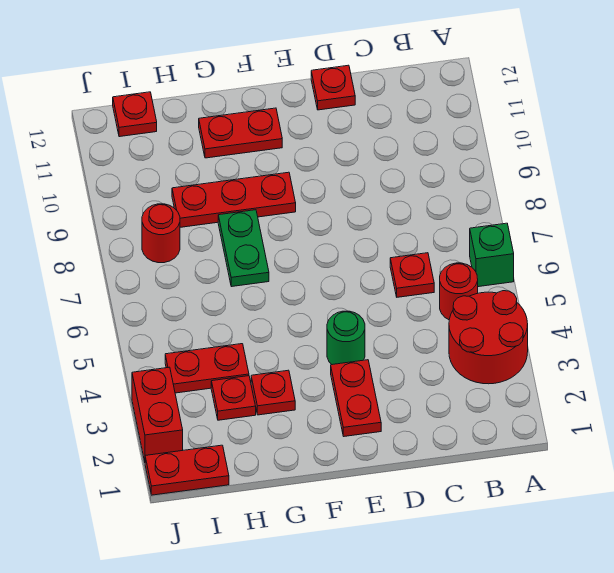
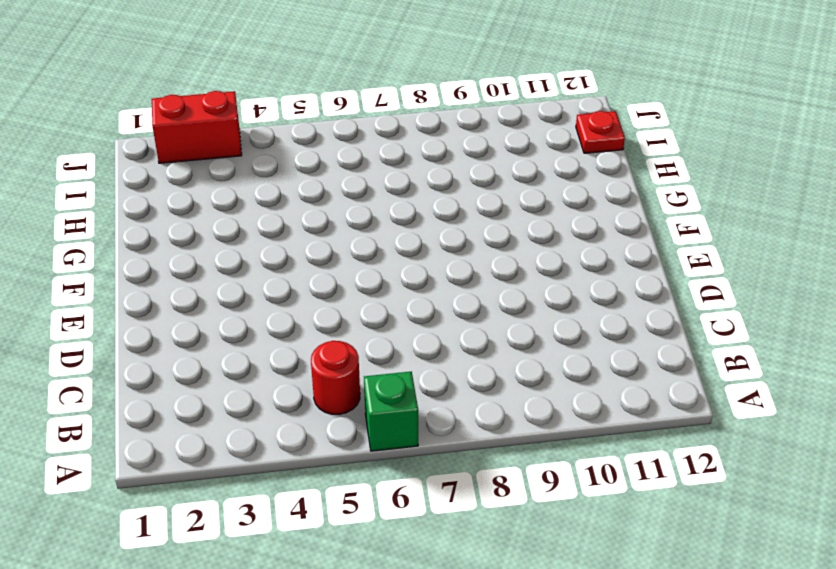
none -> red 2x2 round brick [449,291,528,384]
none -> red 1x1 plate [390,253,434,297]
none -> red 1x1 plate [311,65,355,110]

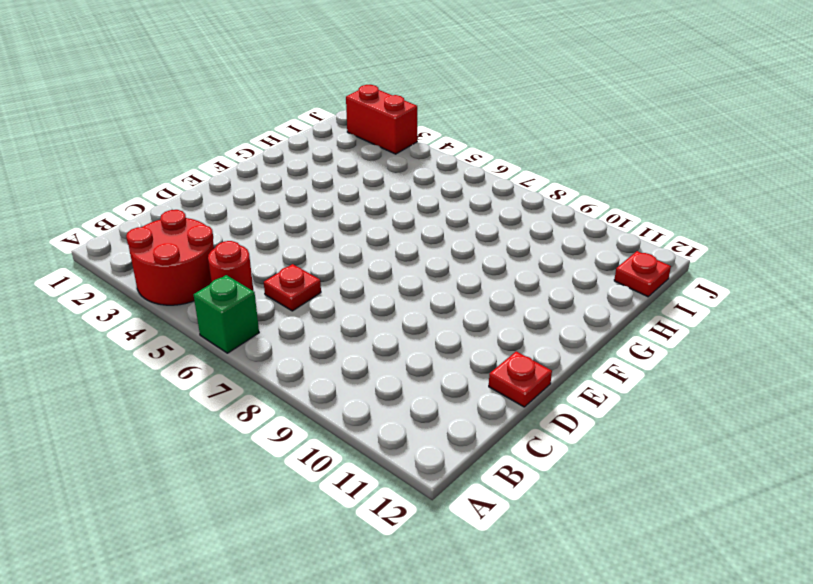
none -> red 1x2 plate [331,360,381,436]
none -> green 1x1 round brick [327,311,365,365]
none -> red 1x3 plate [172,172,296,227]

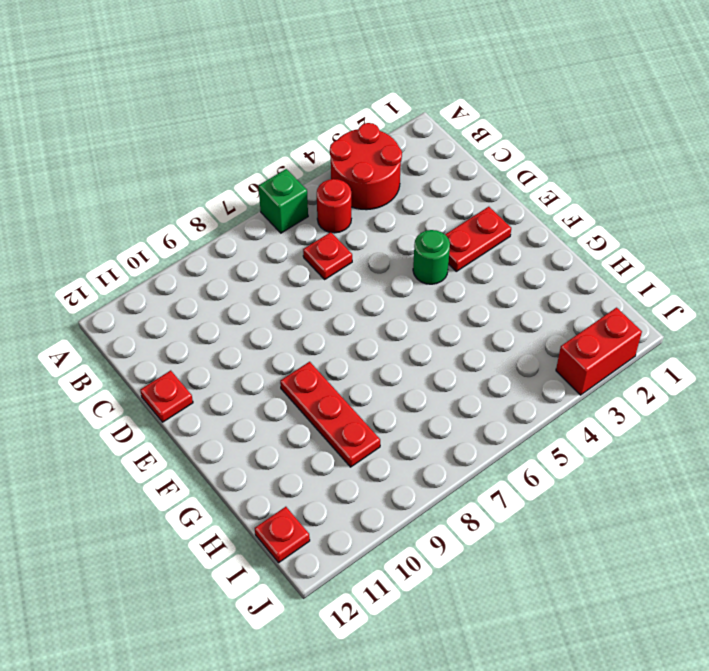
none -> red 1x2 plate [199,108,282,158]
none -> red 1x1 plate [251,370,295,415]
none -> green 1x2 plate [218,210,269,287]

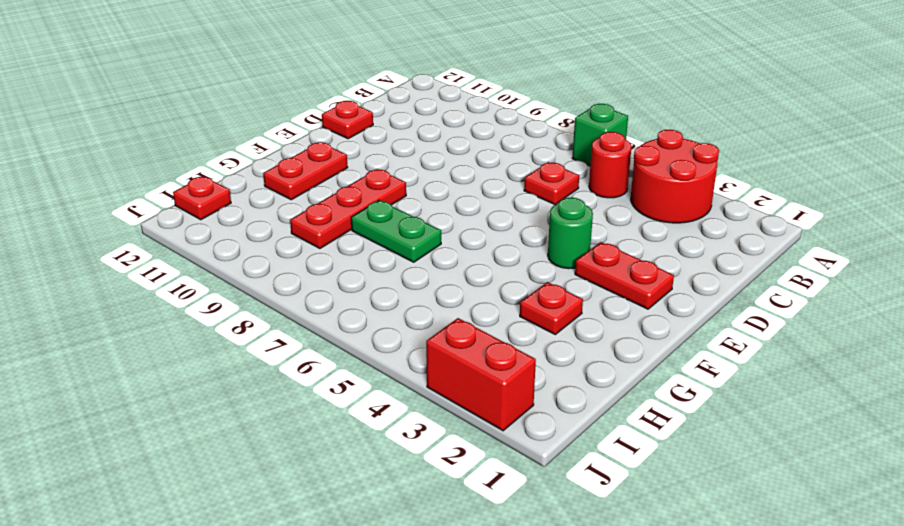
none -> red 1x1 plate [211,376,256,420]
none -> red 1x2 plate [165,344,249,393]
none -> red 1x2 plate [145,445,229,495]

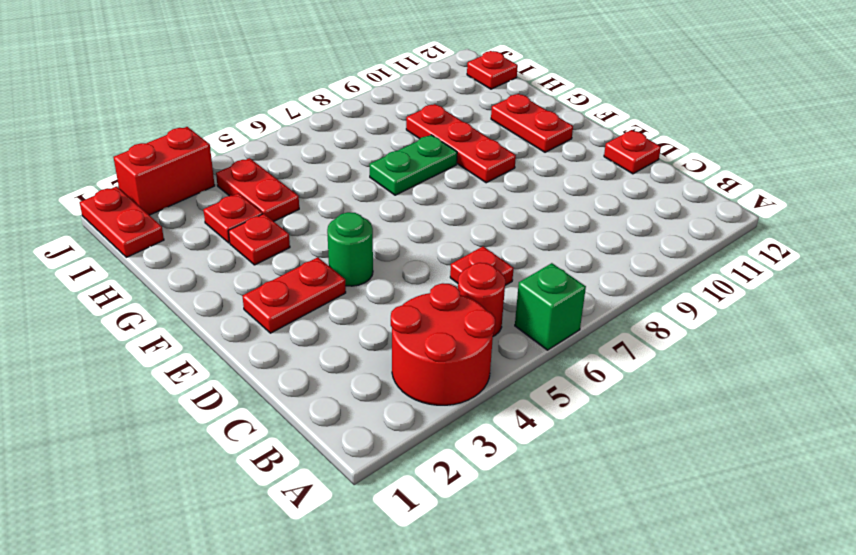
none -> red 1x1 round brick [142,204,180,263]

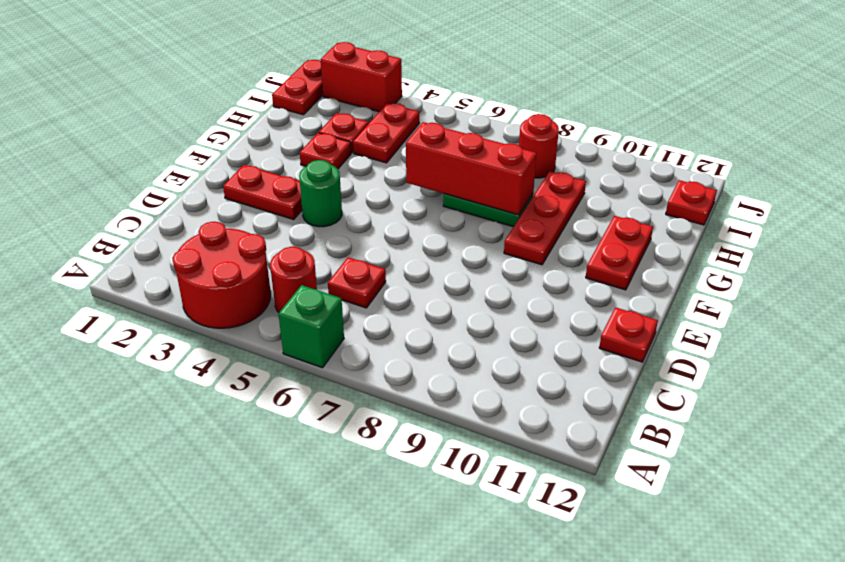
red 1x3 brick [406,122,536,215] -> none

